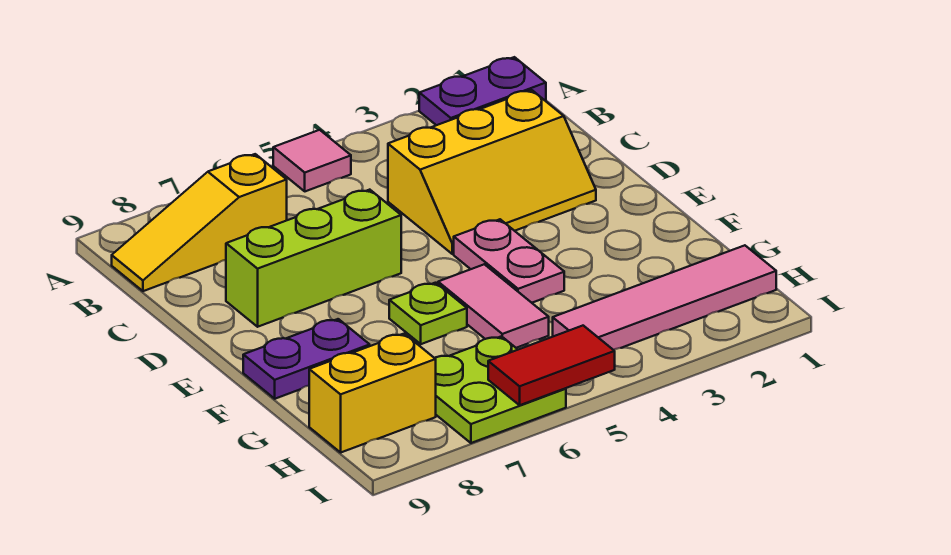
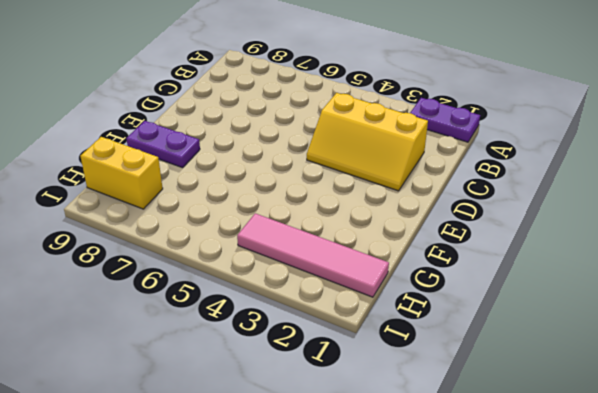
none -> pink 1x1 tile [273,130,351,191]
none -> yellow 1x3 slope [112,154,287,291]
none -> lime 1x3 brick [226,190,401,327]

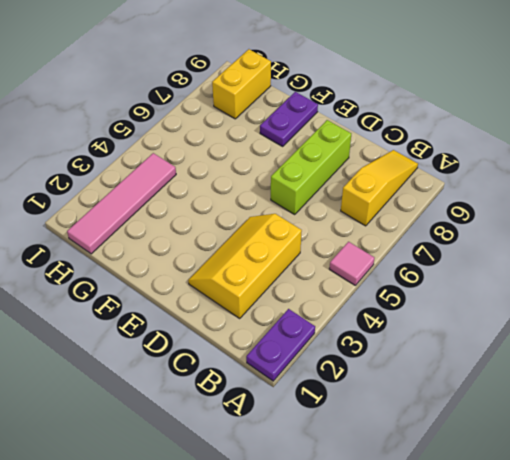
none -> pink 1x2 plate [454,219,564,303]
none -> pink 1x2 tile [438,264,549,348]
none -> lime 1x1 plate [389,283,467,344]

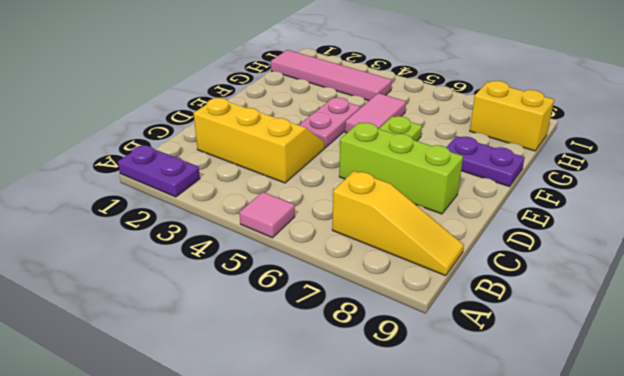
none -> lime 2x2 plate [435,336,566,443]
none -> red 1x2 tile [488,326,615,405]

